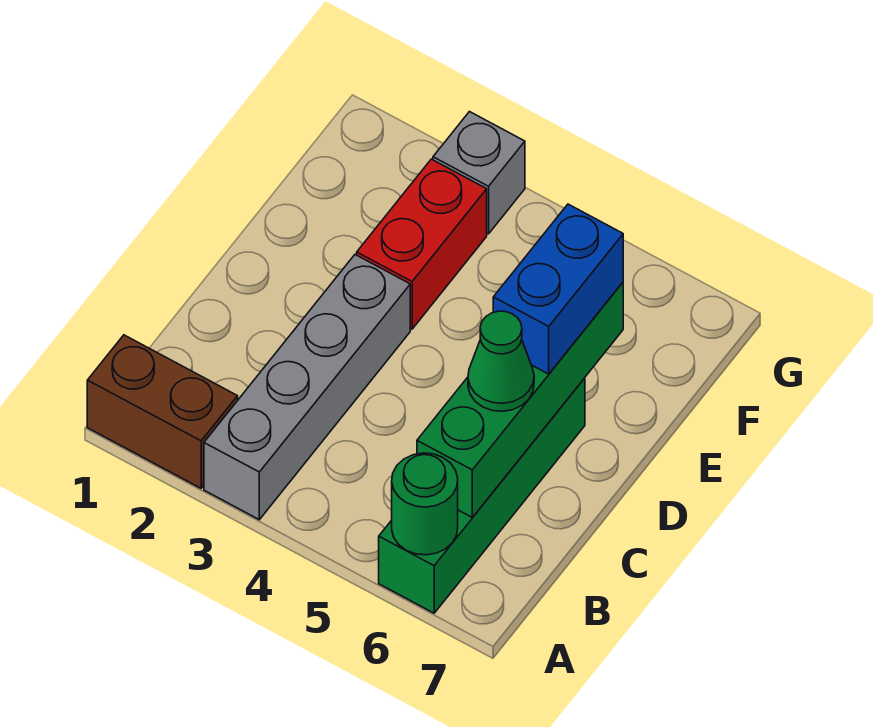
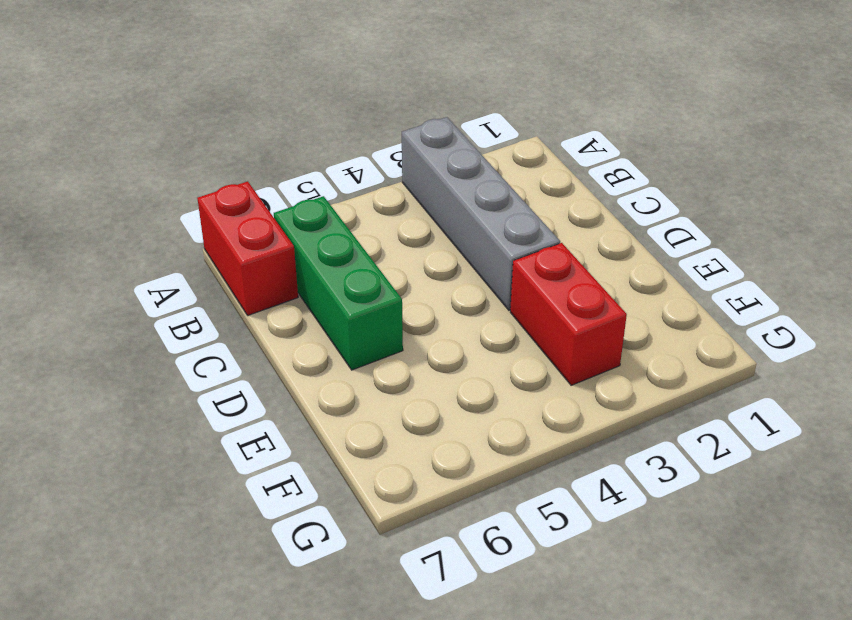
red 1x2 brick [197,181,298,315] -> none
green 1x3 brick [274,196,403,370] -> green 1x4 brick [379,378,585,613]
none -> brown 1x2 brick [87,335,238,488]
none -> grey 1x1 brick [433,112,525,234]

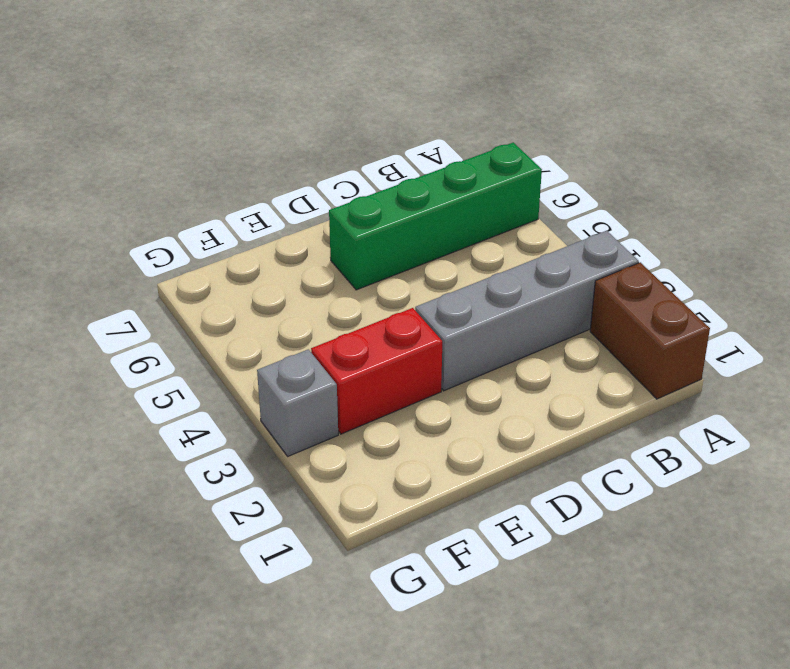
none -> green 1x1 round brick [392,453,458,555]
none -> green 1x4 brick [417,282,623,518]

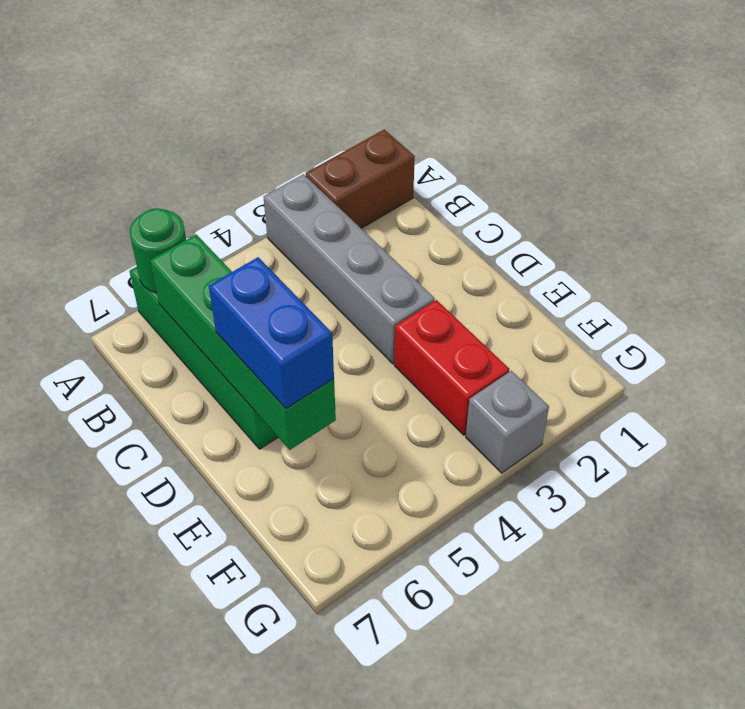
none -> green 1x1 cone [468,311,534,411]

